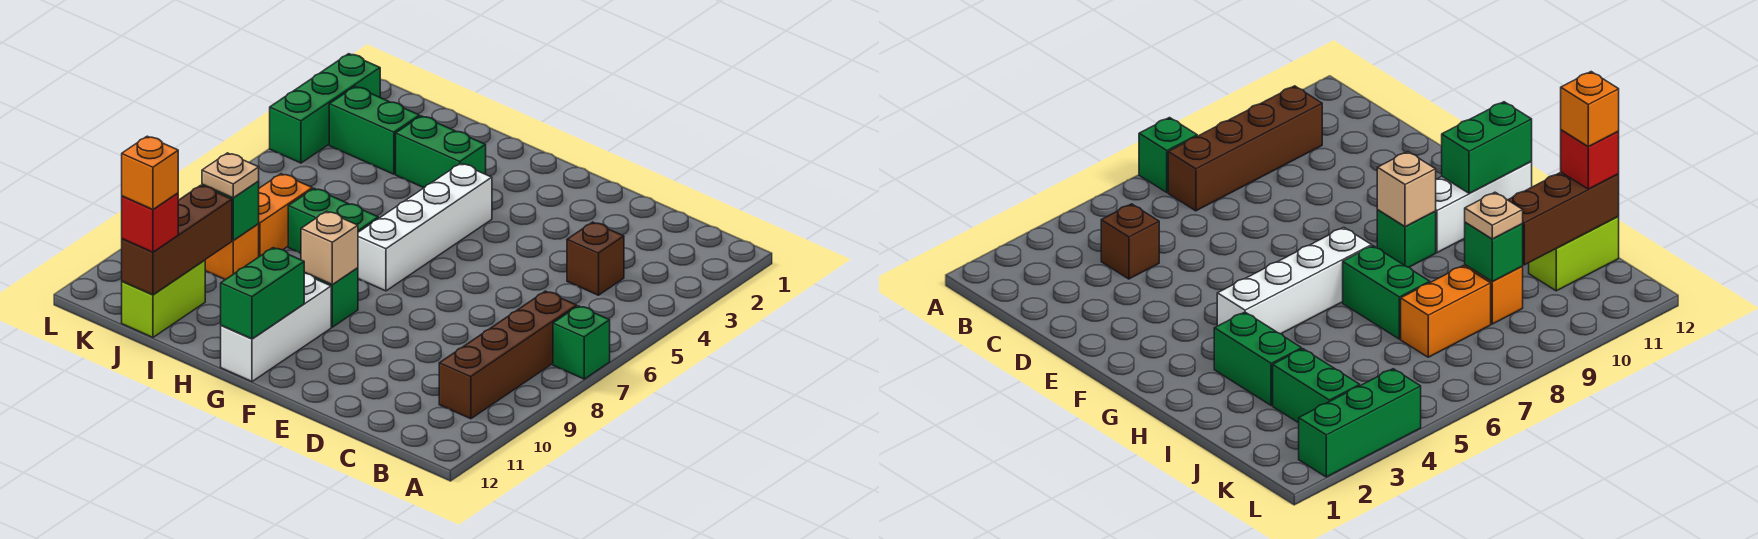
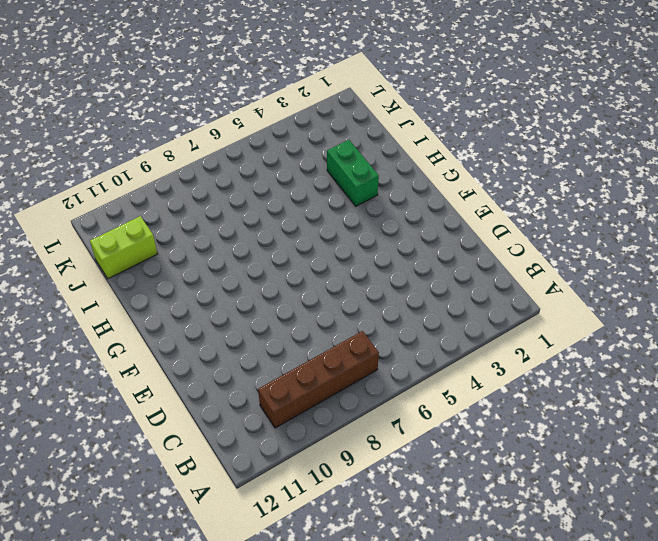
none -> green 1x1 brick [553,306,610,379]
none -> brown 1x1 brick [567,222,624,295]
none -> white 1x4 brick [358,163,492,291]

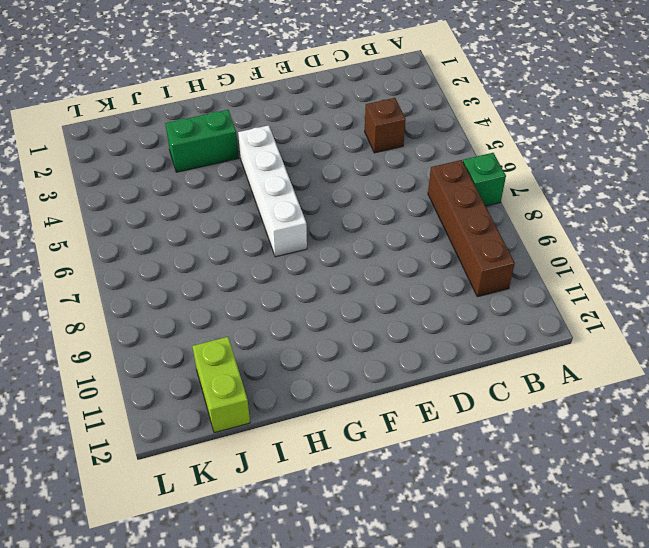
none -> green 1x1 brick [304,268,358,327]
none -> white 1x3 brick [221,273,331,382]
none -> green 1x2 brick [288,188,378,253]

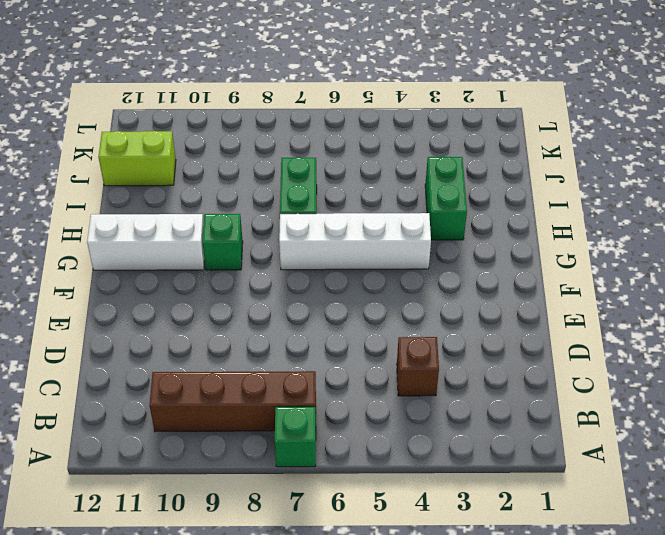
none -> green 1x2 brick [329,87,419,174]
none -> orange 1x2 brick [259,174,312,257]
none -> orange 1x1 brick [205,224,259,280]

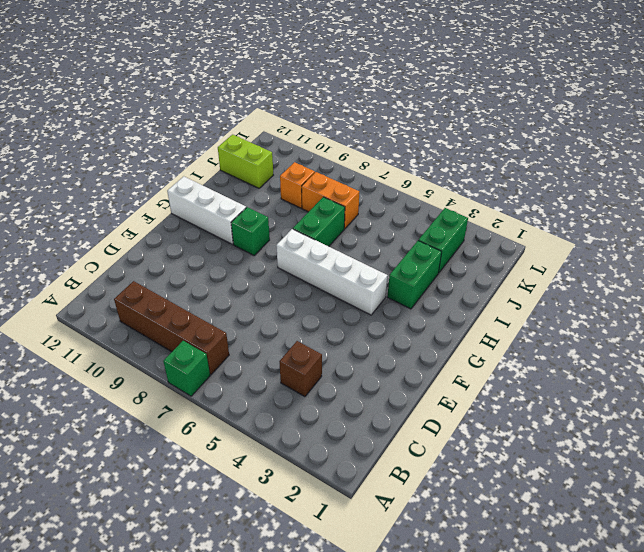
none -> green 1x3 brick [270,54,380,163]
none -> tan 1x1 brick [301,211,358,284]
none -> green 1x2 brick [221,248,304,339]

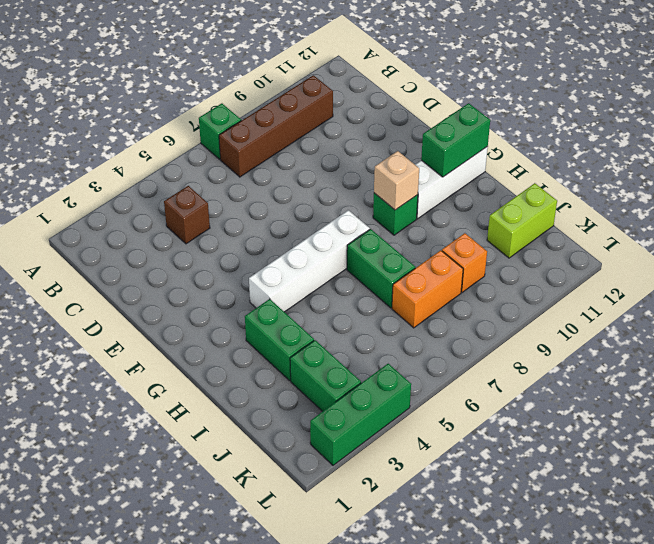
none -> green 1x1 brick [202,181,259,241]
none -> brown 1x3 brick [122,185,232,295]
none -> tan 1x1 plate [202,153,259,198]

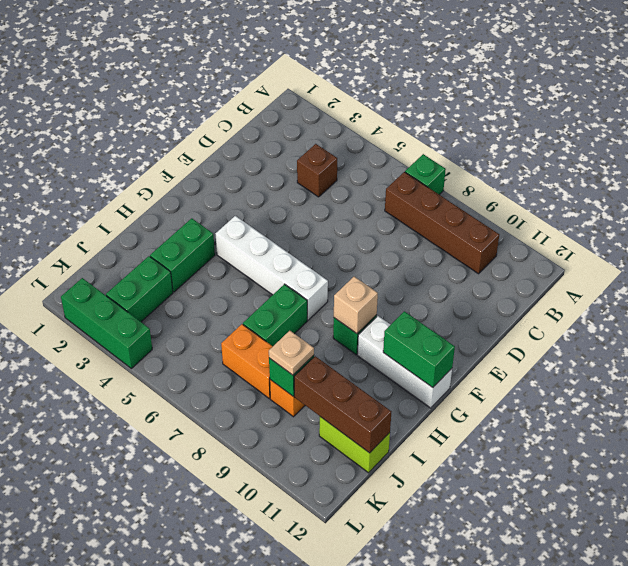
none -> red 1x1 brick [122,193,178,252]
none -> orange 1x1 brick [122,136,178,209]

